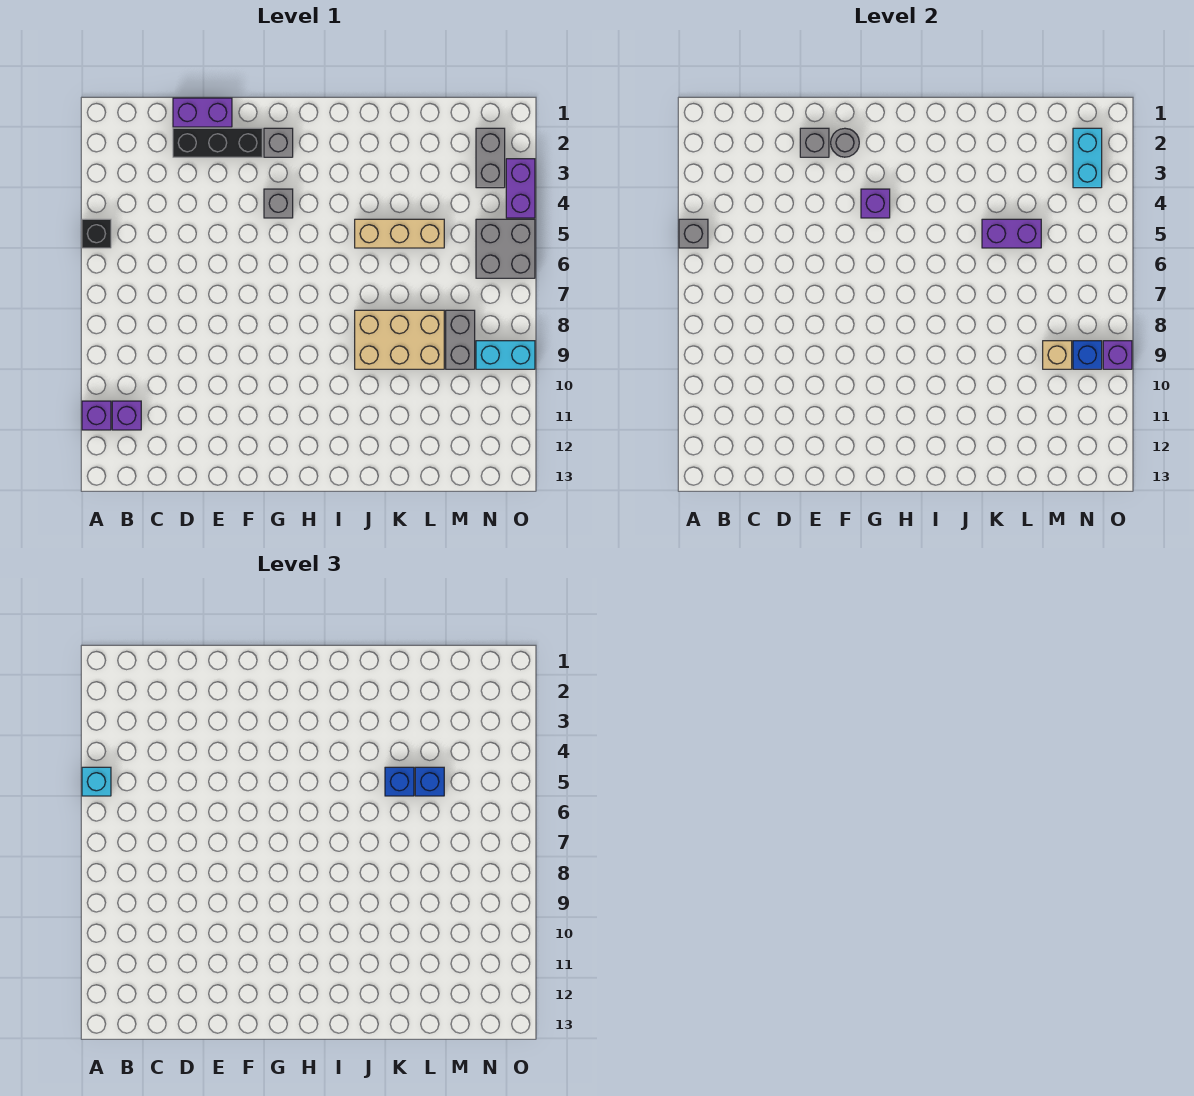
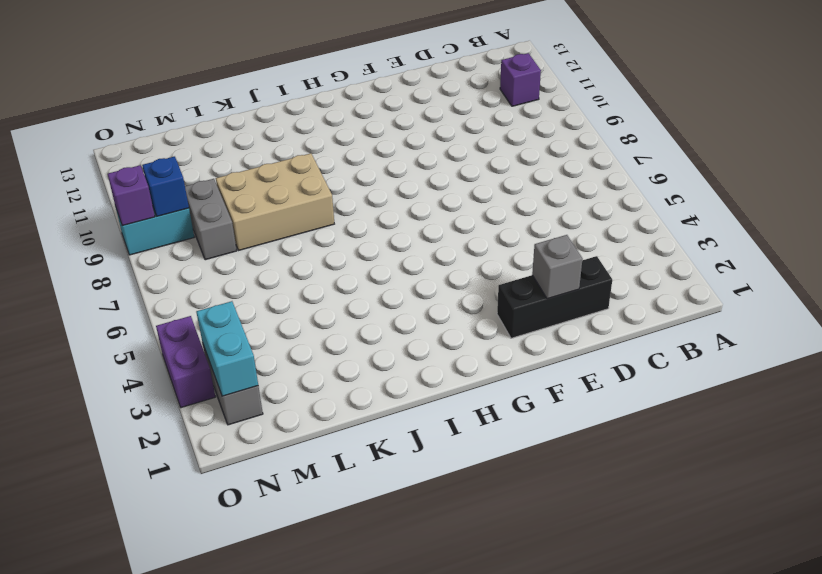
none -> black 1x1 brick [82,219,111,248]
none -> purple 1x1 brick [82,401,111,430]
none -> purple 1x2 brick [173,98,232,127]

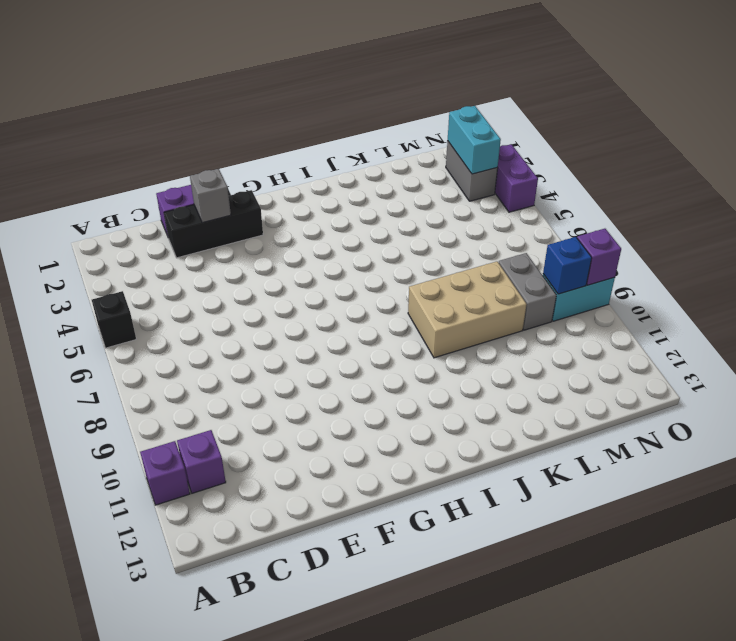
none -> grey 1x1 brick [264,128,293,157]
none -> grey 1x1 brick [264,189,293,218]
none -> tan 1x3 brick [355,219,444,248]

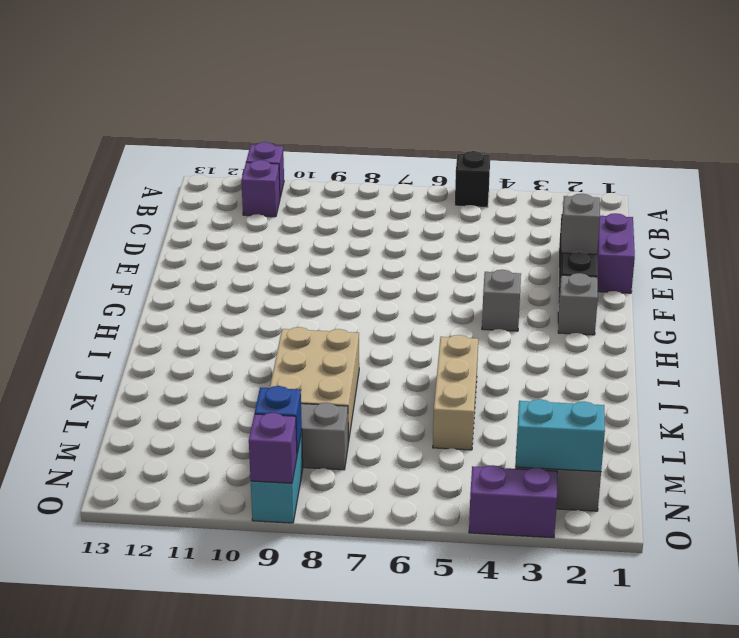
none -> grey 2x2 brick [476,219,535,278]
none -> grey 1x1 brick [679,219,708,248]
none -> grey 1x1 round brick [831,128,859,157]

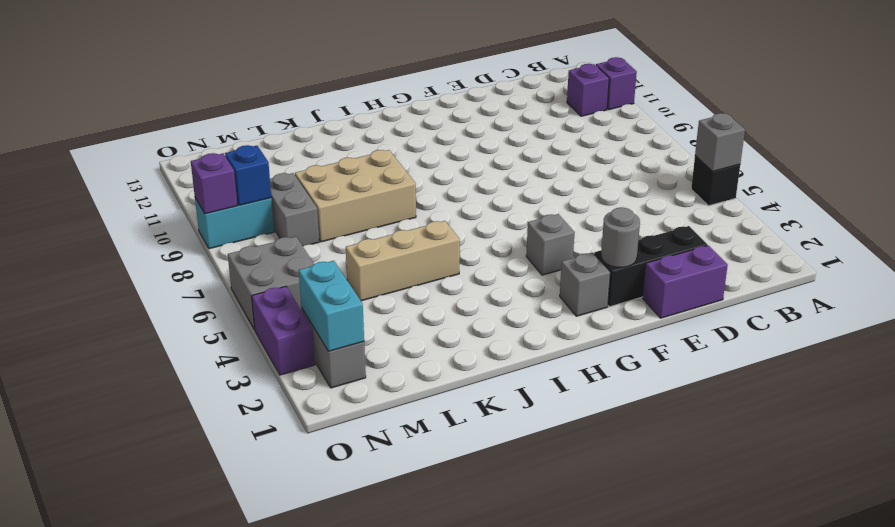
none -> grey 1x1 brick [800,128,829,157]
none -> purple 1x1 brick [861,189,890,218]
none -> purple 1x2 brick [982,219,1041,248]

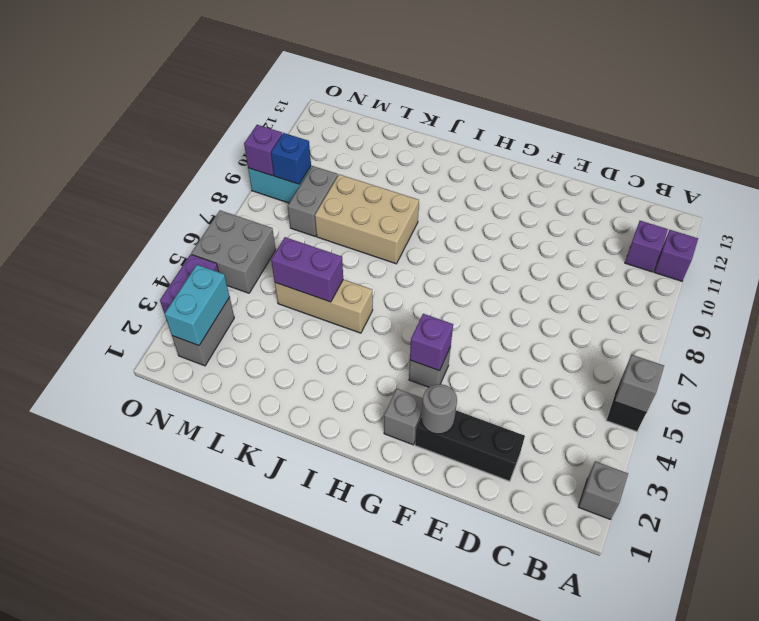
grey 1x1 brick [578,461,628,519] -> grey 1x1 brick moved to [800,128,829,157]
none -> purple 1x2 brick [173,98,232,127]
none -> tan 1x1 brick [1043,341,1072,369]
none -> cyan 1x1 brick [82,767,111,796]

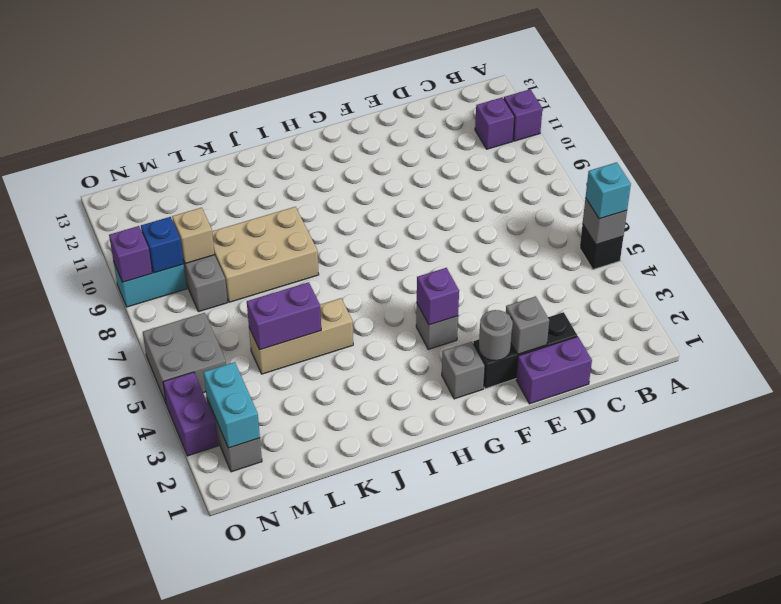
none -> blue 1x1 brick [385,767,414,796]
none -> blue 1x1 brick [415,767,444,796]

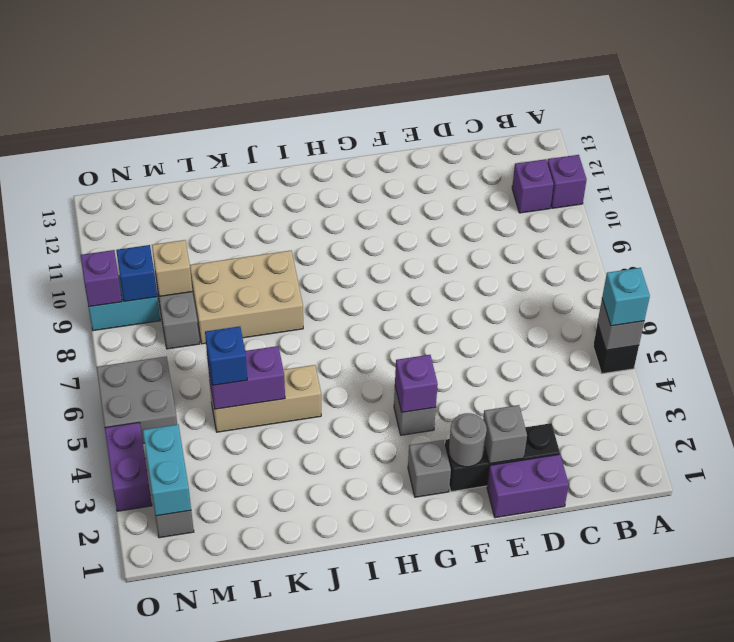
none -> blue 1x1 brick [385,767,414,796]

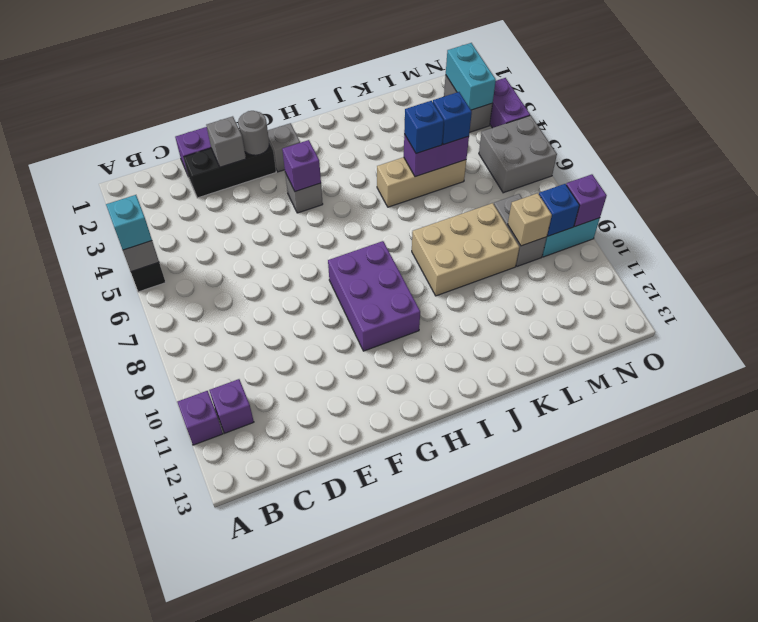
purple 2x3 brick [328,241,420,351] -> none

